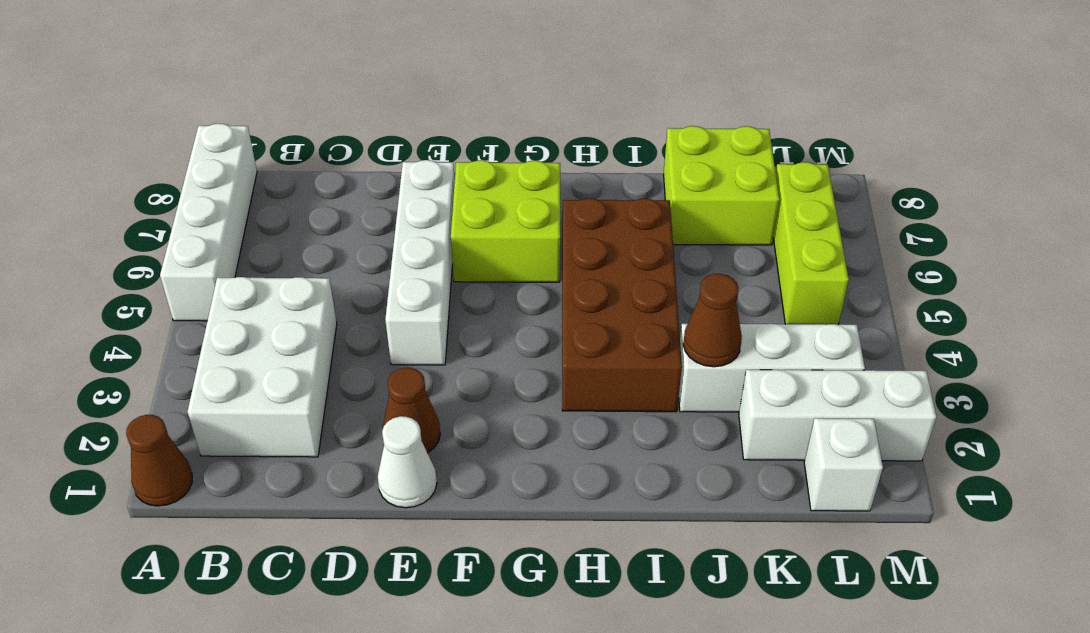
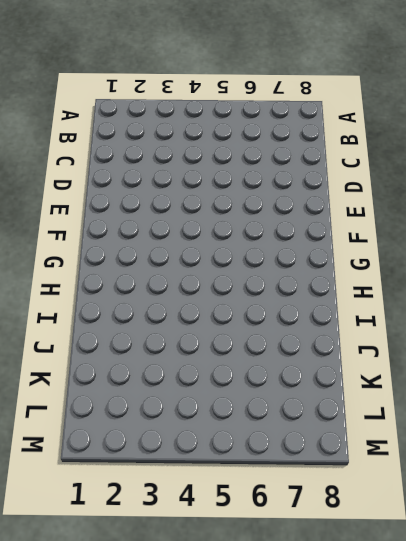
none -> brown 1x1 cone [126,415,192,506]
none -> white 1x4 brick [160,124,257,321]
none -> white 2x3 brick [188,277,337,457]

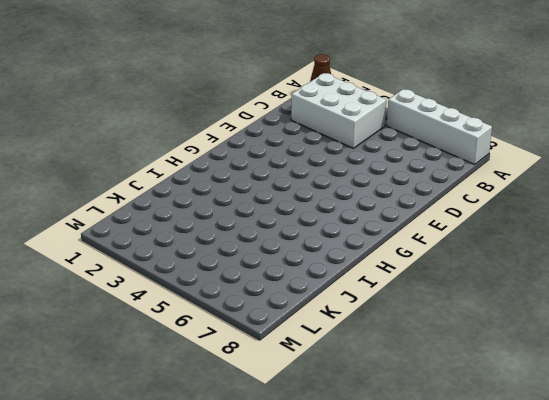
none -> white 1x1 cone [378,416,437,508]
none -> brown 1x1 cone [383,368,440,453]
none -> white 1x4 brick [385,160,455,365]

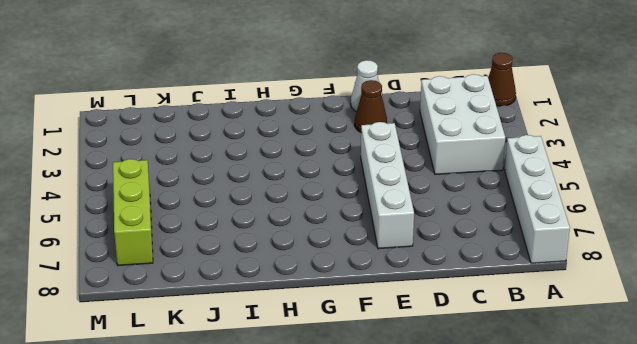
none -> lime 2x2 brick [451,160,560,282]
none -> brown 2x4 brick [562,198,682,412]
none -> white 1x3 brick [679,324,865,412]

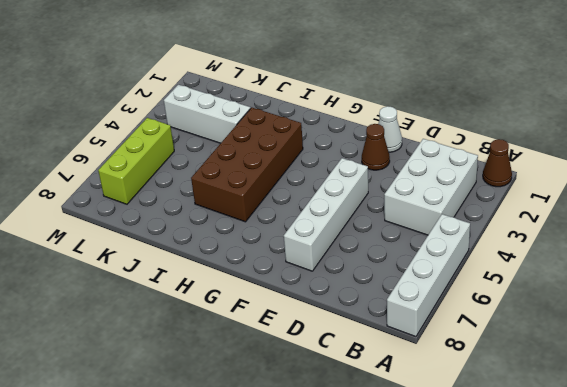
none -> lime 2x2 brick [451,160,560,282]
none -> lime 2x2 brick [664,126,779,245]
none -> white 1x3 brick [739,370,936,461]

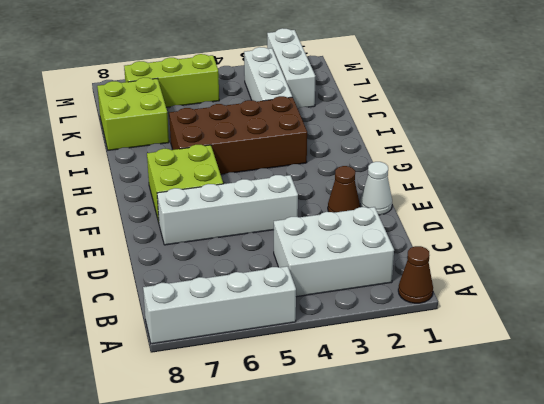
none -> white 1x1 brick [804,418,883,511]
none -> brown 1x1 cone [683,274,742,367]

